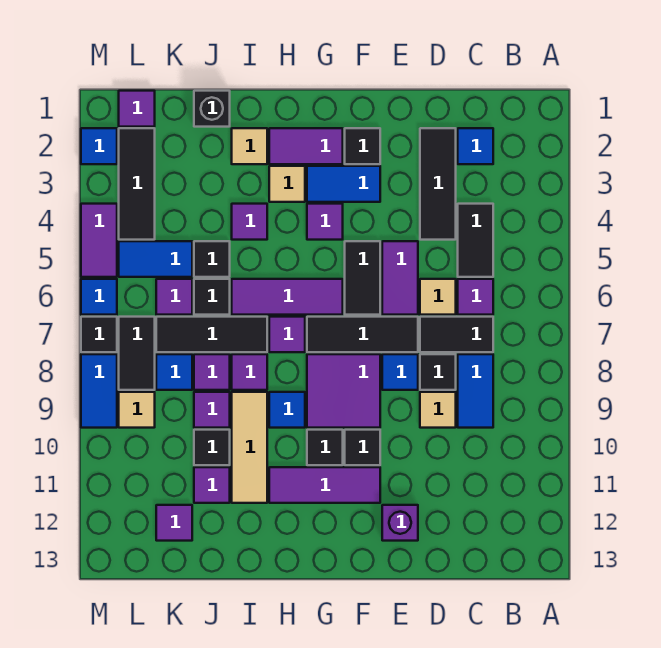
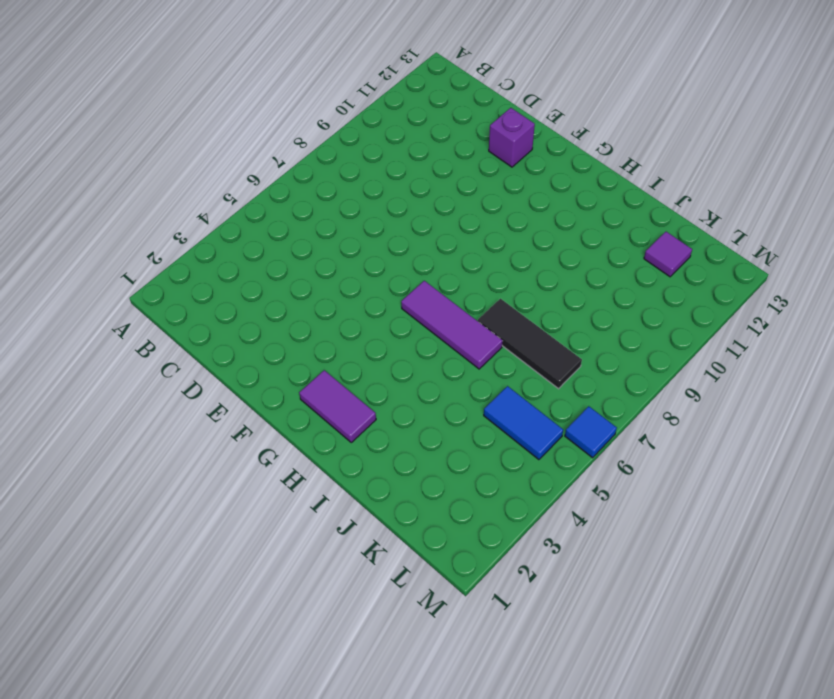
none -> blue 1x1 tile [458,128,493,164]
none -> black 1x2 tile [458,204,493,277]
none -> purple 1x1 tile [458,279,493,315]
none -> black 1x2 tile [420,317,493,352]

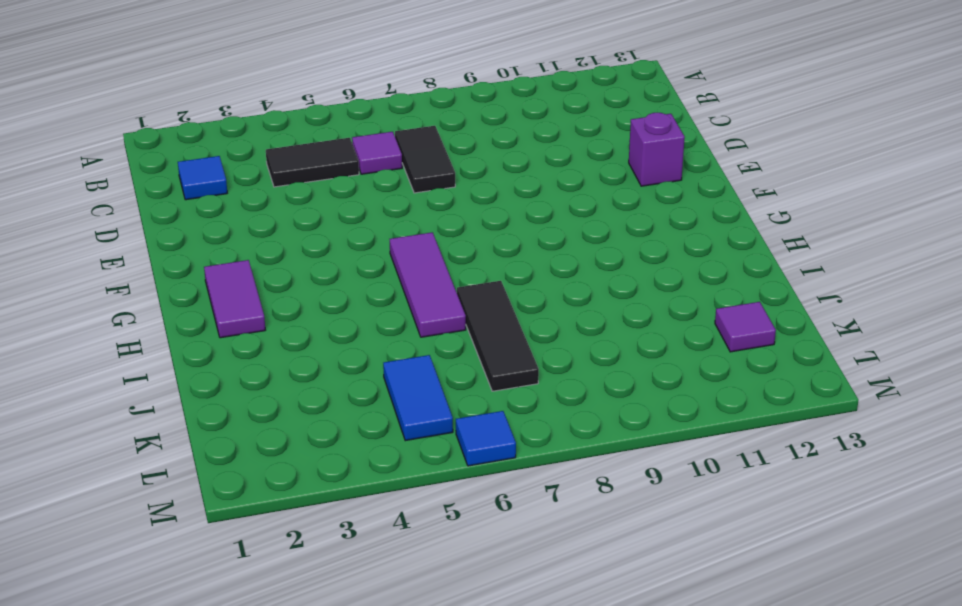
none -> blue 1x2 tile [458,354,493,428]
none -> black 1x3 tile [420,128,456,240]
none -> tan 1x1 tile [420,279,456,315]
none -> black 1x1 tile [420,354,456,390]

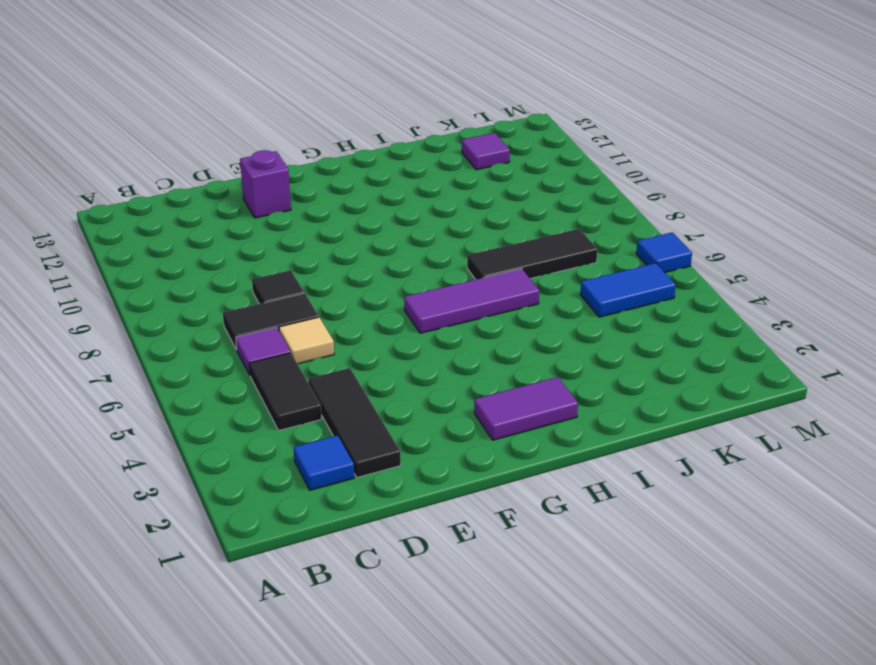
none -> blue 1x2 tile [458,354,493,428]
none -> tan 1x1 tile [420,392,456,428]
none -> purple 1x2 tile [382,241,418,315]
none -> black 1x3 tile [307,317,418,352]

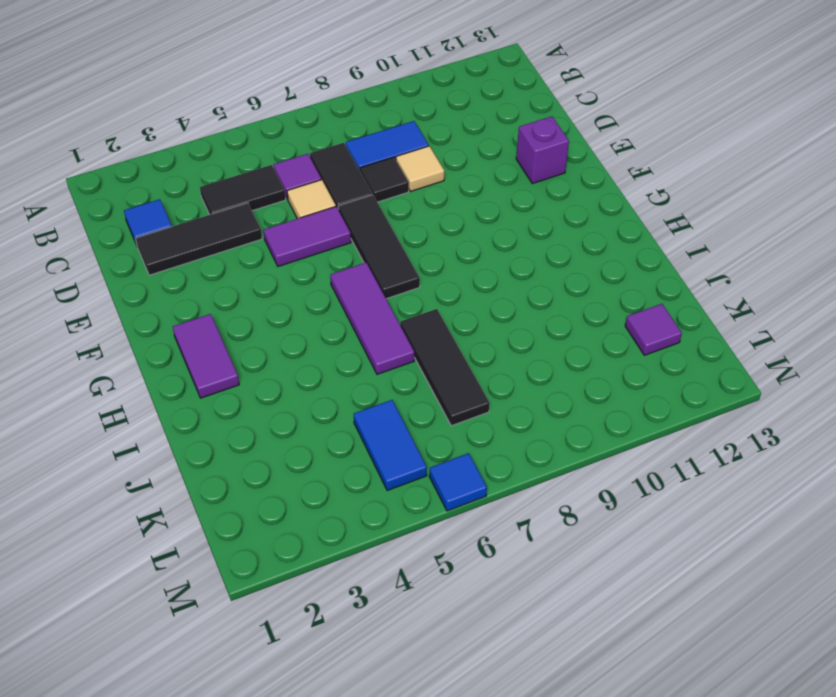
none -> blue 1x1 tile [382,354,418,390]
none -> black 1x1 tile [345,128,380,164]
none -> blue 1x2 tile [307,166,380,202]
none -> black 1x2 tile [345,241,380,315]

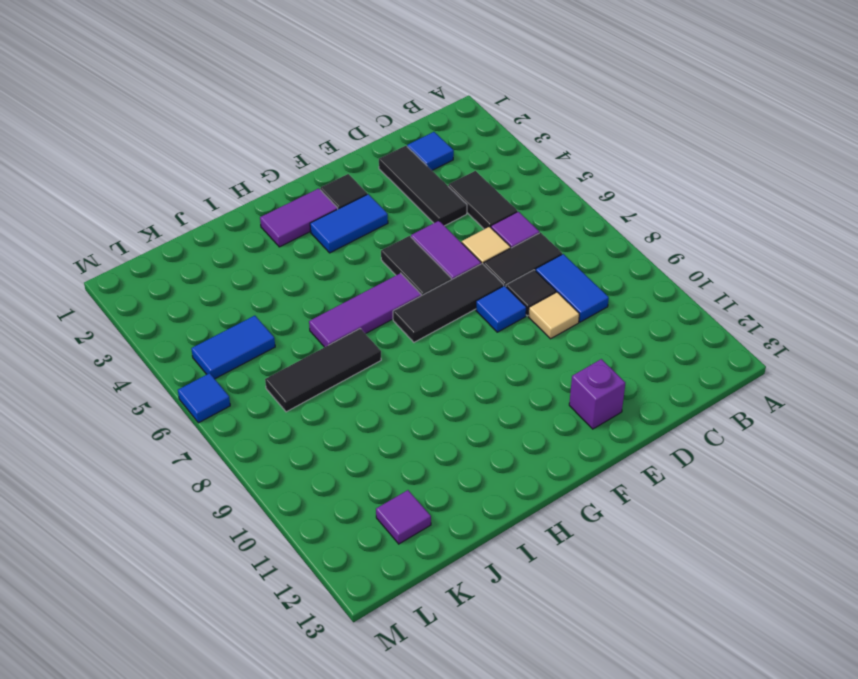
none -> purple 2x2 tile [307,354,380,428]
none -> black 1x1 tile [345,430,380,465]
none -> purple 1x3 tile [269,467,380,503]
none -> purple 1x1 tile [307,204,343,240]

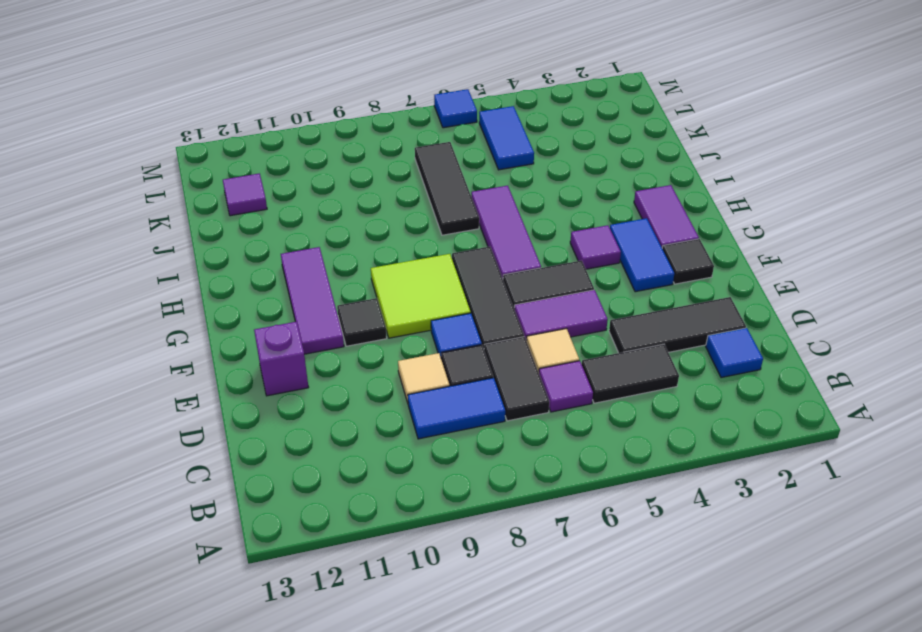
lime 2x2 tile [371,254,471,338] -> purple 2x2 tile [307,354,380,428]
none -> black 1x1 tile [307,430,343,465]
none -> tan 1x1 tile [269,166,305,202]
none -> purple 1x1 tile [269,317,305,352]
none -> blue 1x1 tile [269,392,305,428]

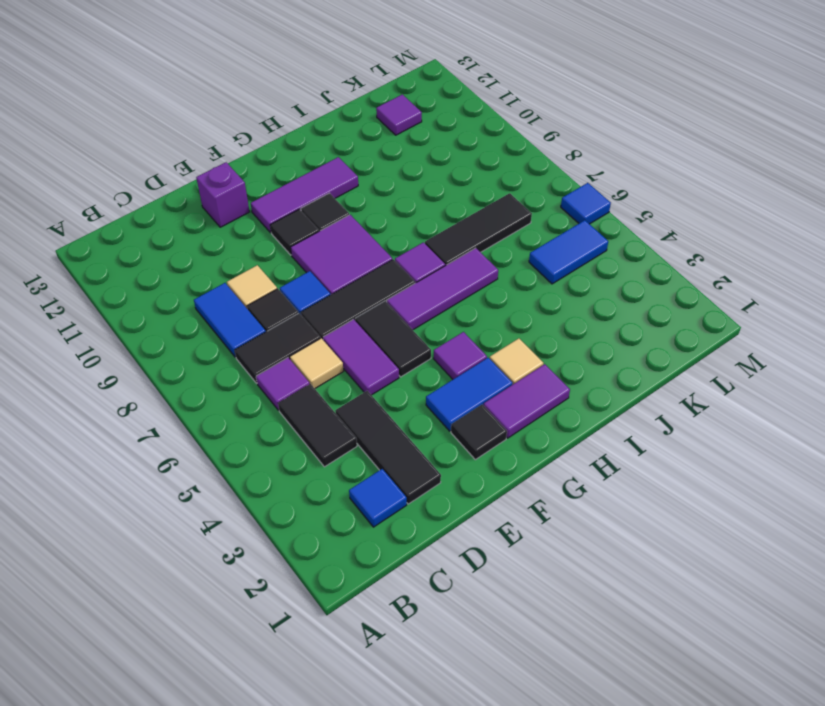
none -> blue 1x1 tile [269,392,305,428]
none -> tan 1x1 tile [232,128,267,164]
none -> purple 1x1 tile [232,204,267,240]
none -> purple 1x1 tile [232,354,267,390]

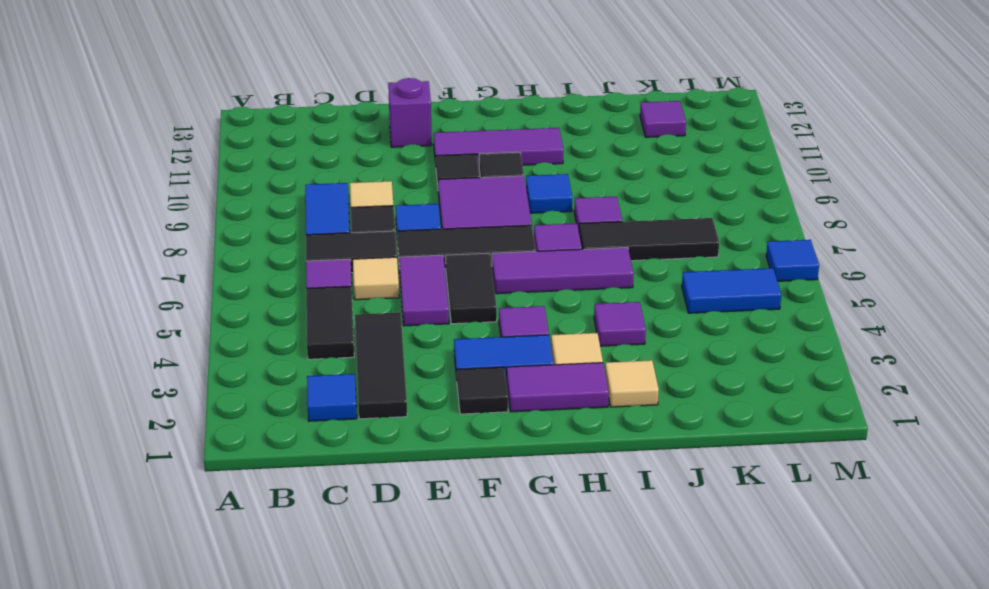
none -> tan 1x3 tile [232,392,267,503]
none -> black 1x1 brick [194,91,230,127]
none -> black 1x1 tile [194,241,230,277]
none -> black 1x1 tile [194,279,230,315]

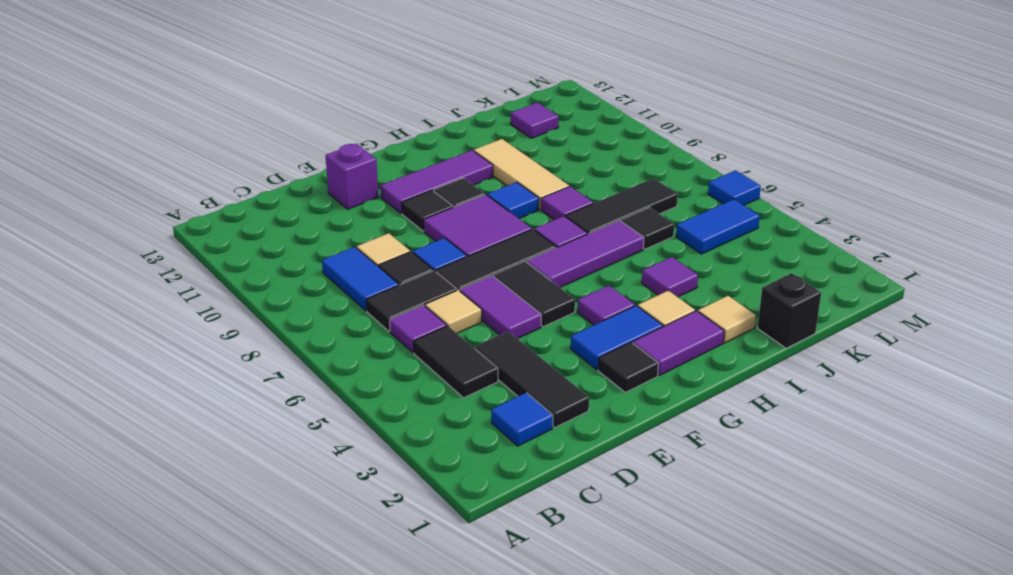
none -> black 1x1 tile [194,241,230,277]
none -> purple 1x1 tile [194,354,230,390]
none -> purple 1x1 tile [194,392,230,428]
none -> black 1x1 tile [194,430,230,465]

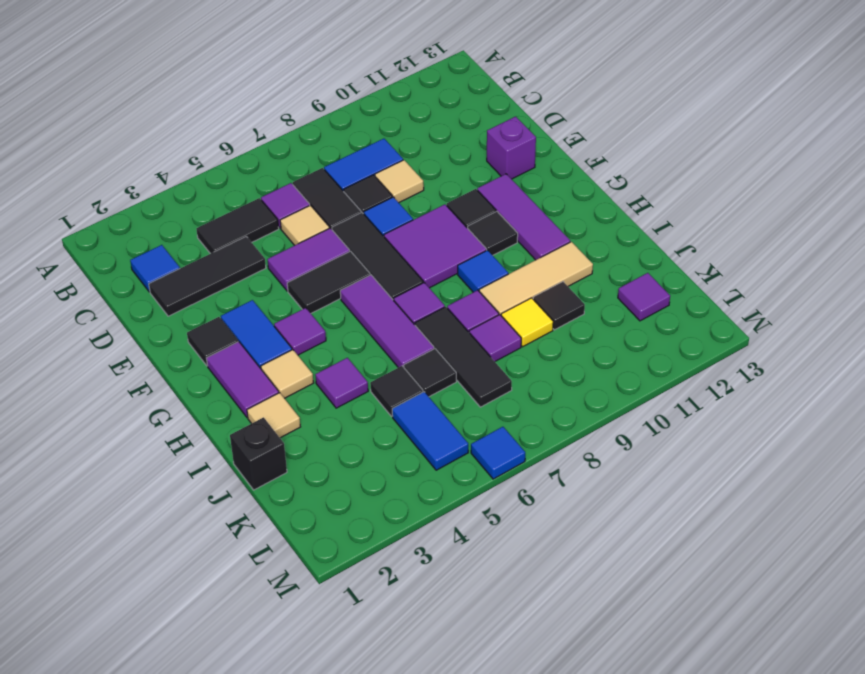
yellow 1x1 tile [501,298,553,347] -> purple 1x1 tile [194,392,230,428]
none -> purple 1x1 tile [194,467,230,503]
none -> purple 1x1 tile [156,279,192,315]
none -> blue 1x1 tile [156,354,192,390]
none -> purple 1x1 tile [119,91,155,127]

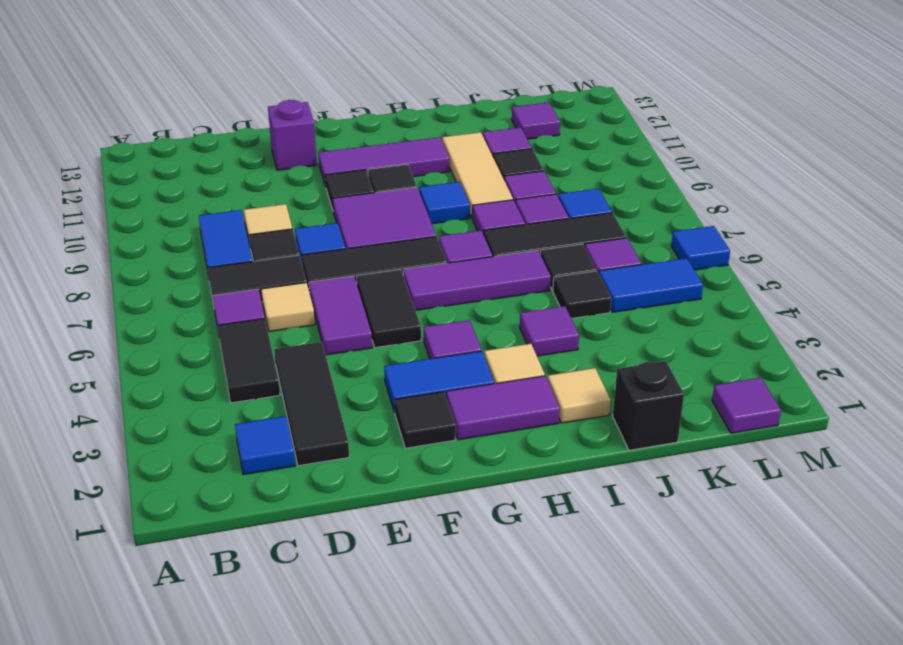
none -> black 1x3 tile [119,128,155,240]
none -> black 1x2 tile [119,317,155,390]
none -> tan 1x1 tile [119,392,155,428]
none -> blue 1x1 tile [81,128,117,164]

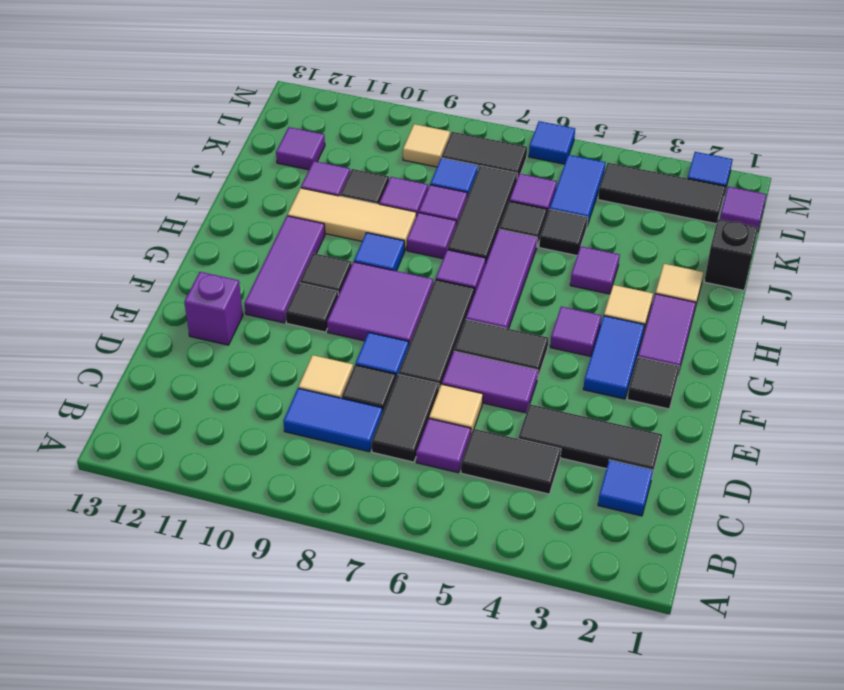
none -> purple 1x2 tile [81,204,117,277]
none -> black 1x1 tile [81,317,117,352]
none -> blue 1x2 tile [81,354,117,428]

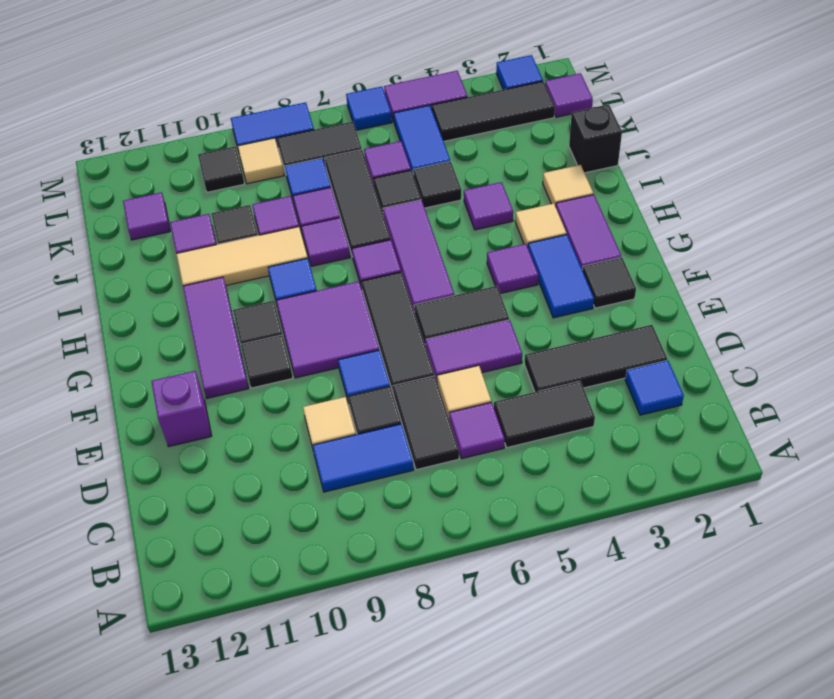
black 1x1 tile [198,147,244,192] -> black 1x1 tile moved to [81,317,117,352]

